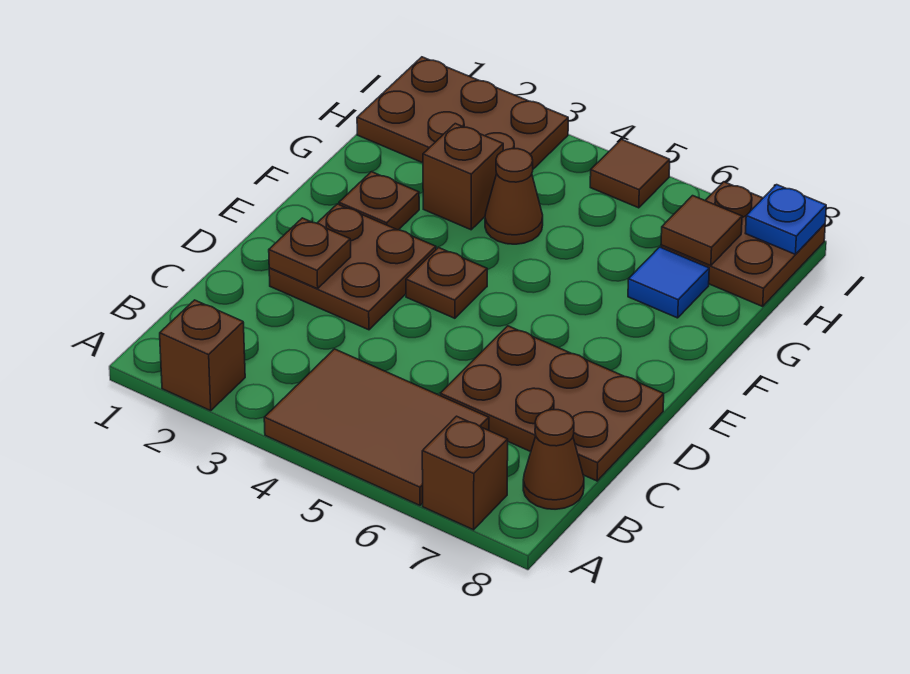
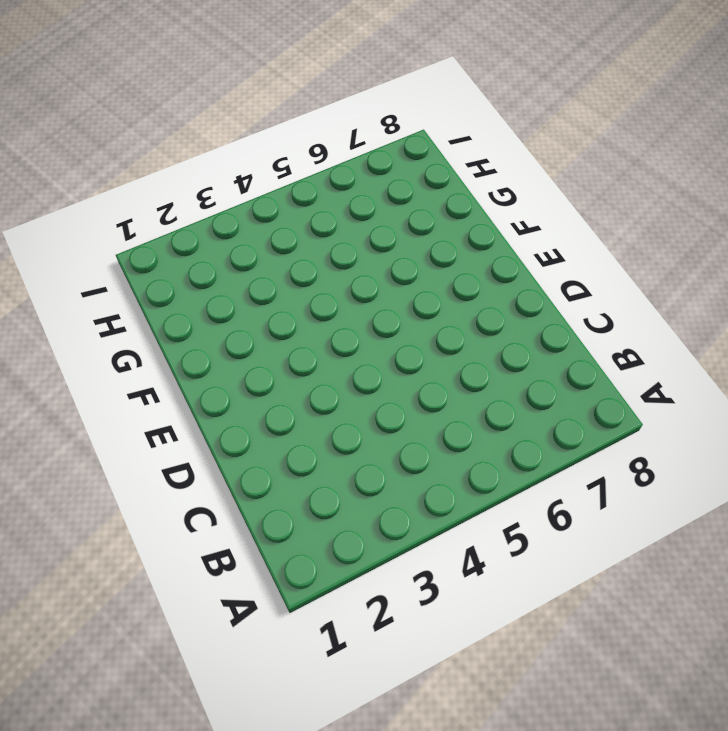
none -> brown 1x1 brick [160,300,245,411]
none -> brown 2x3 tile [264,349,489,505]
none -> brown 1x1 brick [422,416,508,530]

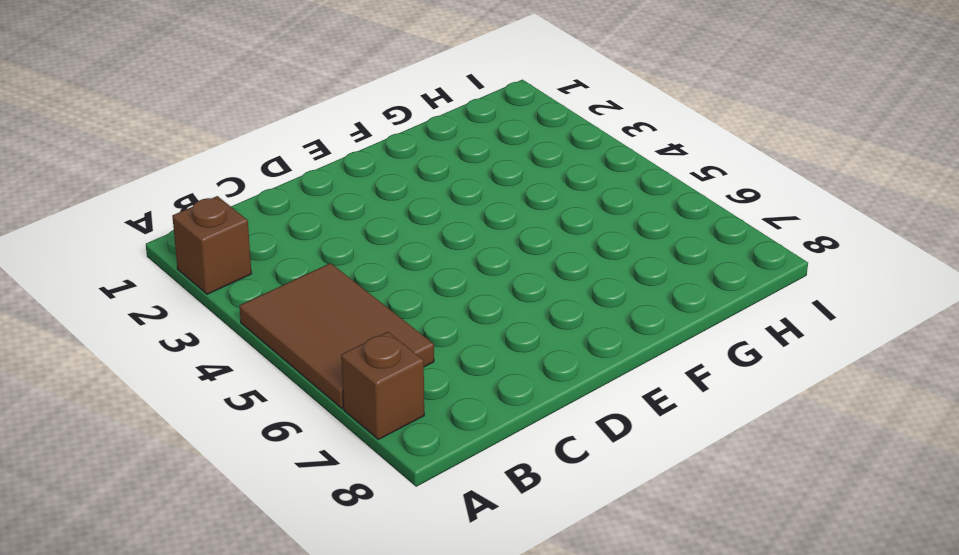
none -> brown 1x1 cone [523,410,584,509]
none -> brown 2x3 plate [440,326,664,481]
none -> brown 2x2 plate [269,204,436,330]

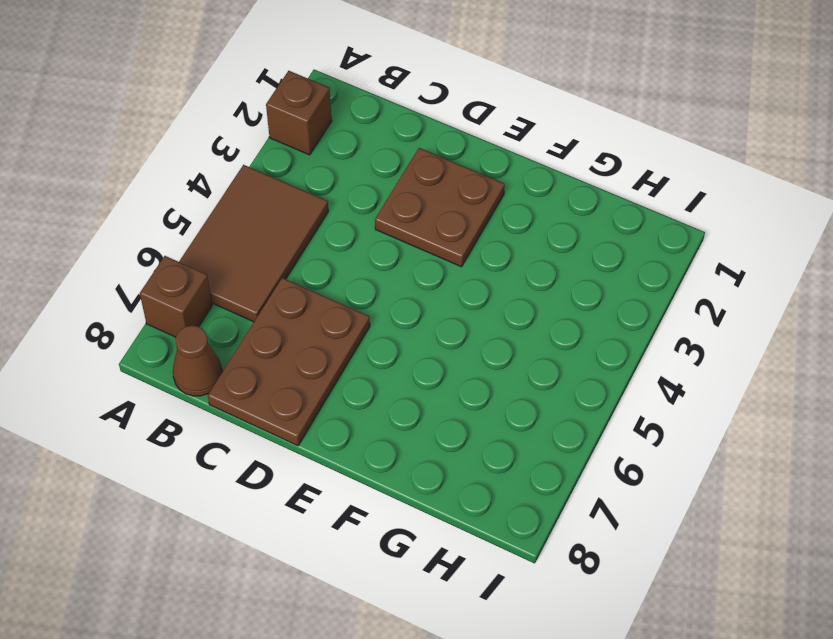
none -> brown 1x1 plate [406,248,487,318]
none -> brown 1x1 plate [339,172,419,230]
none -> brown 1x1 brick [423,124,503,230]

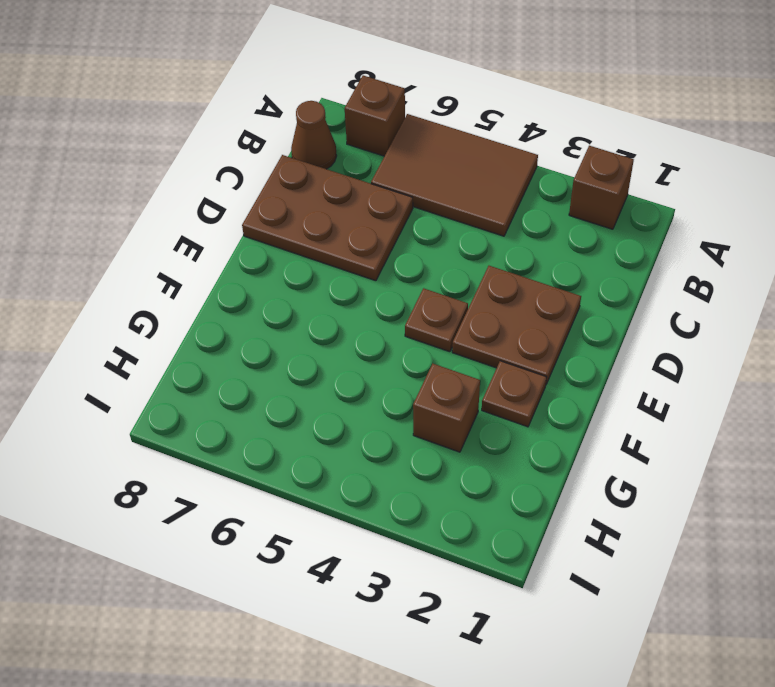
none -> brown 1x1 cone [485,149,543,244]
none -> blue 1x1 tile [628,247,709,318]
none -> brown 2x3 plate [357,57,568,169]

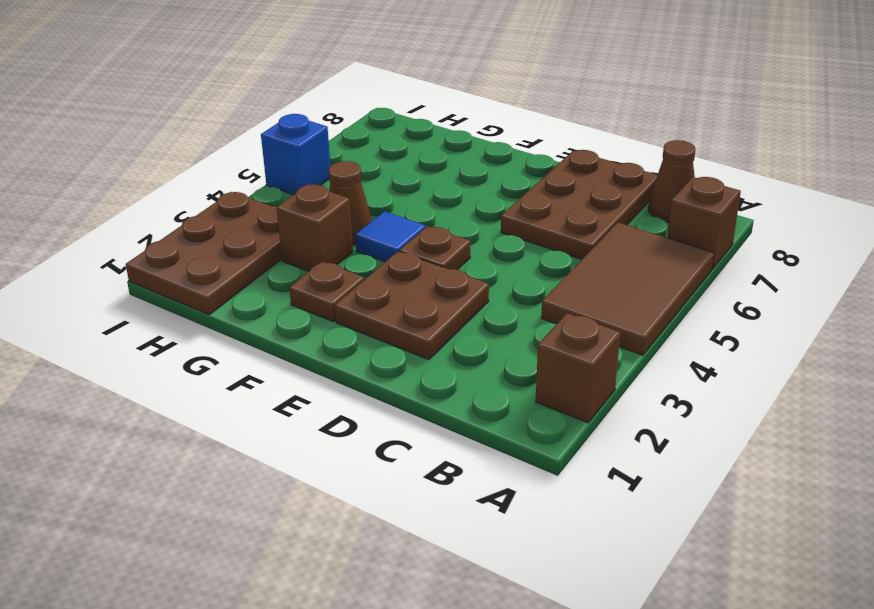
blue 1x1 tile [355,211,426,262] -> blue 1x1 tile moved to [628,247,709,318]
blue 1x1 brick [261,114,330,195] -> brown 1x1 tile [590,139,670,208]
none -> brown 2x2 plate [661,182,825,306]
none -> brown 1x1 plate [269,218,351,289]
none -> brown 1x1 tile [661,196,742,266]

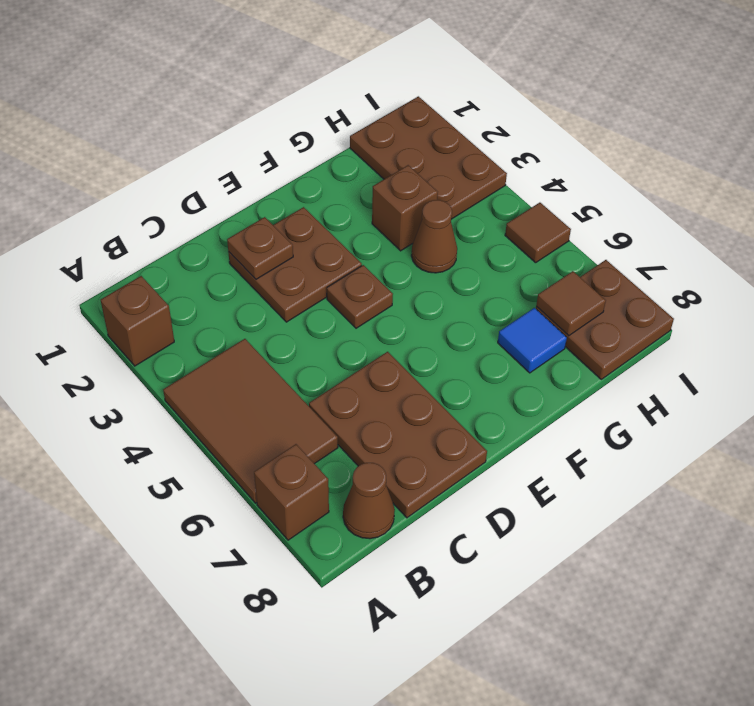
none -> brown 1x1 plate [339,172,419,230]
none -> blue 1x1 plate [745,185,826,254]

